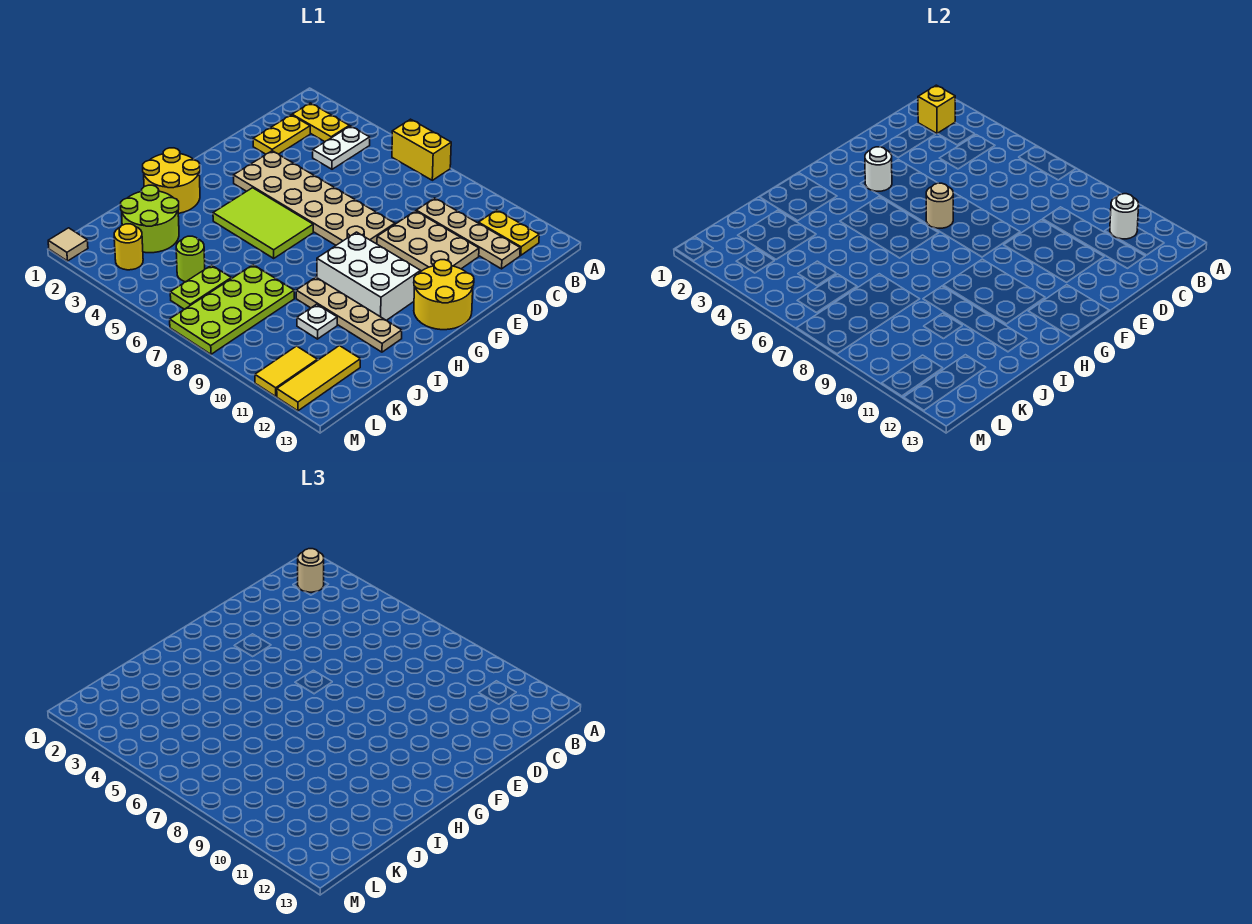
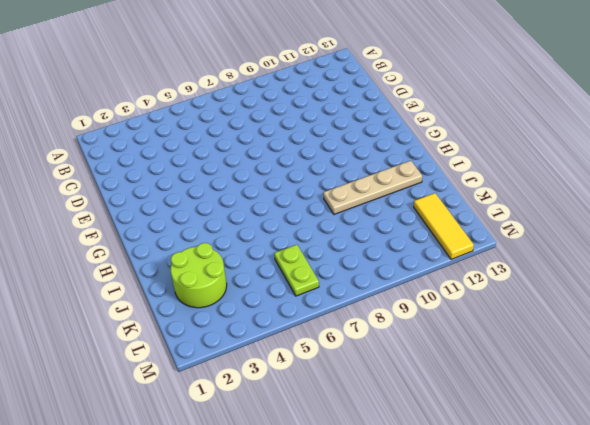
none -> yellow 1x2 brick [392,119,451,180]
none -> yellow 1x2 plate [292,103,349,142]
none -> white 1x2 plate [313,126,370,169]

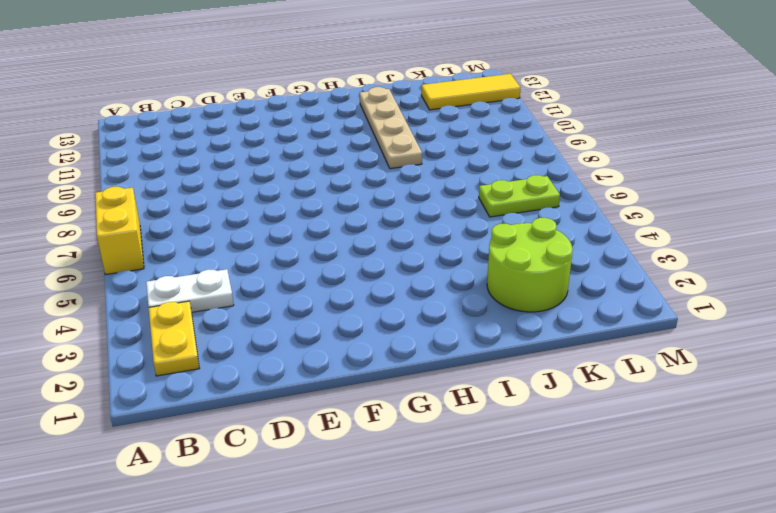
none -> yellow 1x2 plate [479,210,539,255]
none -> yellow 1x2 plate [253,115,310,154]
none -> tan 1x4 plate [416,198,520,269]

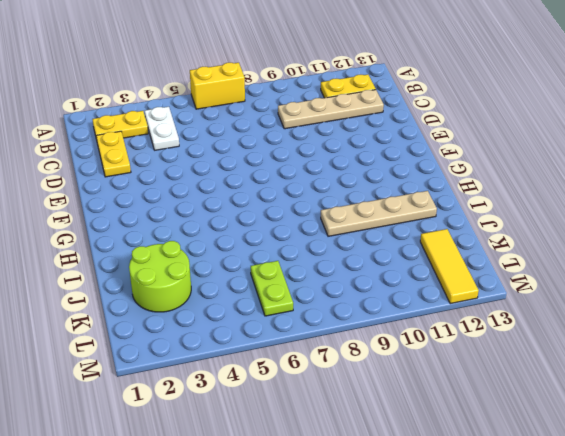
none -> tan 2x3 plate [377,211,479,271]
none -> tan 2x6 plate [233,151,395,245]
none -> yellow 2x2 round brick [414,260,474,330]

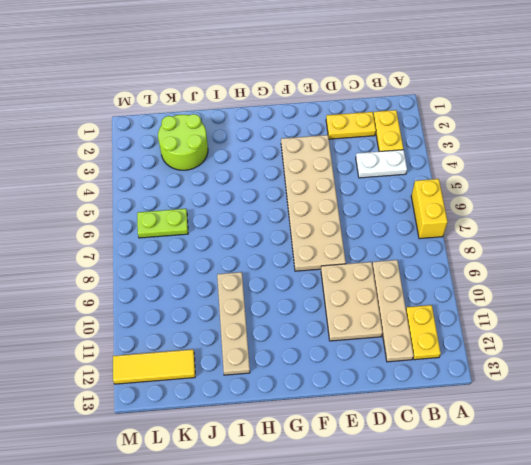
none -> yellow 2x2 round brick [414,260,474,330]
none -> lime 2x3 tile [213,188,313,258]
none -> white 2x3 brick [317,232,421,321]

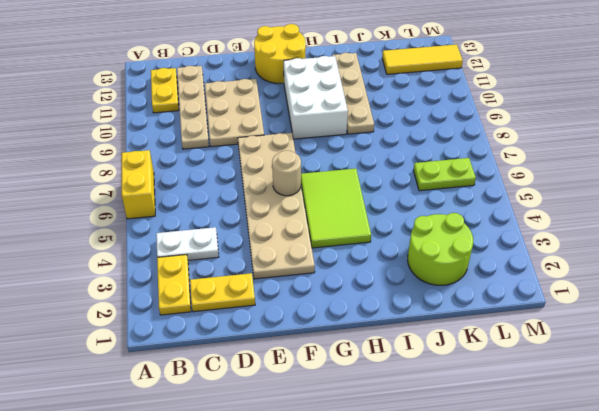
none -> yellow 2x2 round brick [143,148,200,213]
none -> lime 2x4 plate [170,265,294,354]
none -> white 1x1 plate [297,304,337,339]

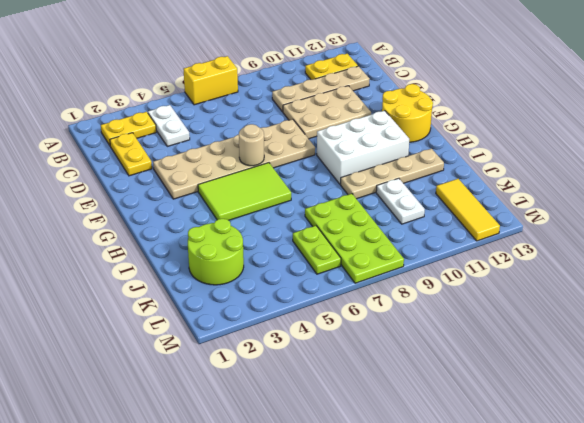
white 1x2 plate [376,178,425,224] -> white 1x1 plate [297,304,337,339]
none -> yellow 2x2 round brick [143,148,200,213]
none -> lime 1x1 round brick [176,236,205,282]
none -> yellow 1x1 round brick [114,224,143,270]

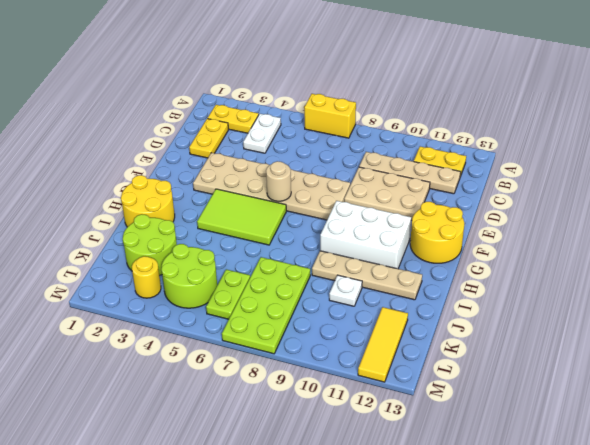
lime 2x2 round brick [161,244,217,308] -> lime 1x1 round brick [176,236,205,282]
none -> yellow 1x2 tile [255,346,317,396]
none -> tan 1x1 tile [48,228,88,261]
none -> yellow 1x1 brick [918,85,955,134]

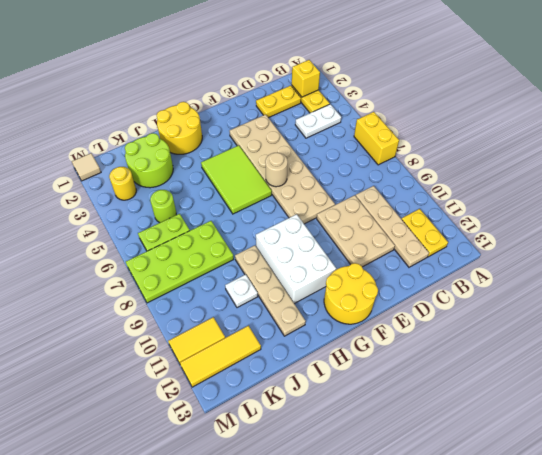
none -> white 1x1 round brick [1110,194,1139,239]
none -> white 1x1 round brick [865,147,892,191]
none -> tan 1x1 round brick [298,549,324,592]

